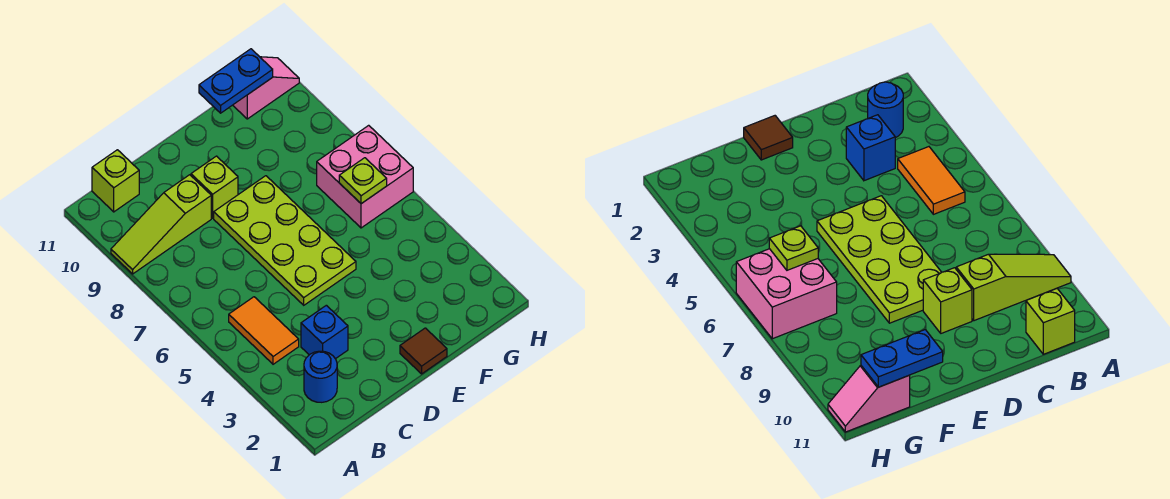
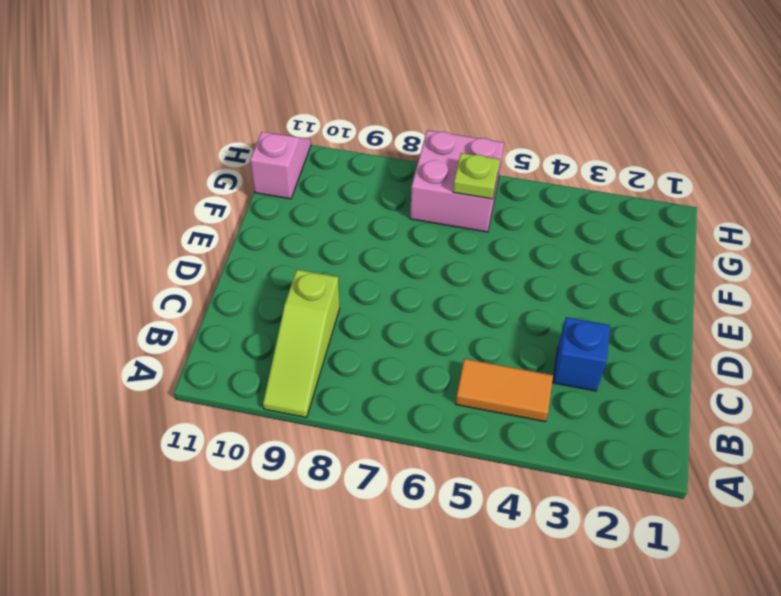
none -> blue 1x1 round brick [304,351,337,402]
none -> lime 1x1 brick [92,150,139,212]
none -> lime 2x4 plate [214,176,356,305]

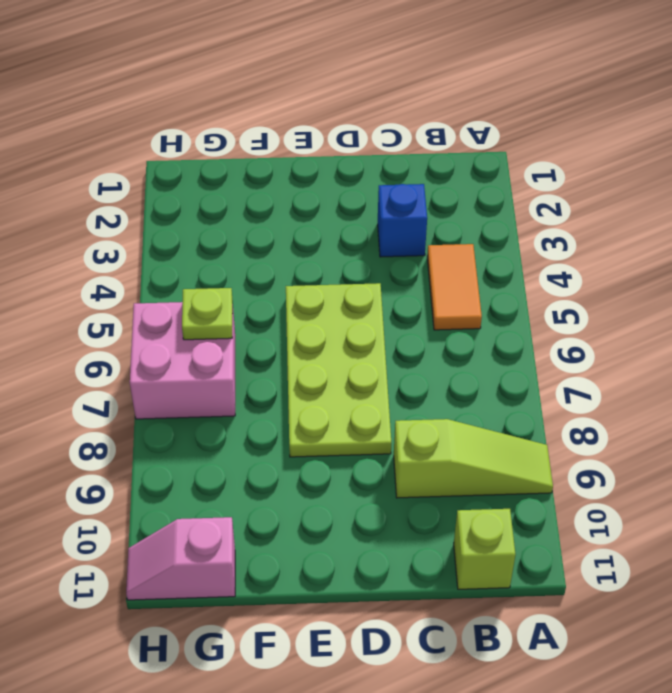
none -> blue 1x1 round brick [304,351,337,402]
none -> lime 1x1 brick [191,156,238,218]
none -> brown 1x1 tile [400,328,447,374]

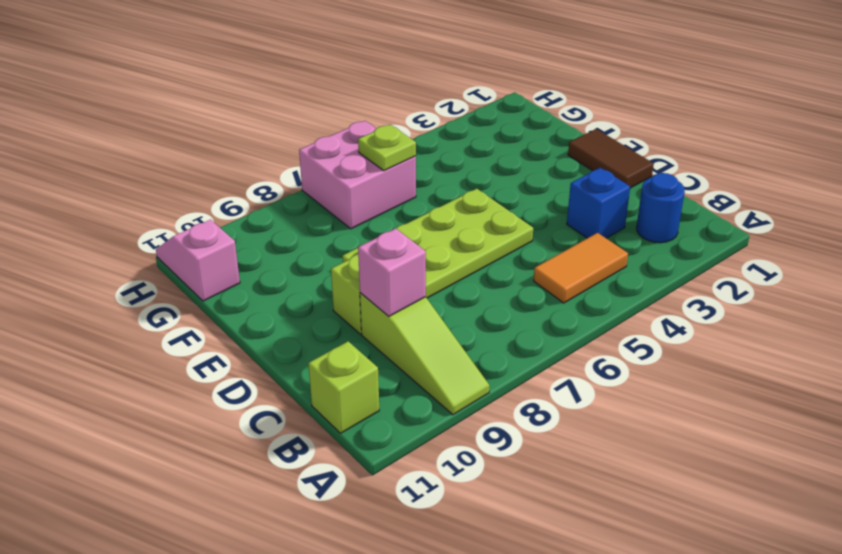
pink 1x1 brick [358,228,426,316] -> none
brown 1x2 tile [568,129,654,188] -> brown 1x1 tile [400,328,447,374]
none -> blue 1x2 plate [199,49,273,113]

